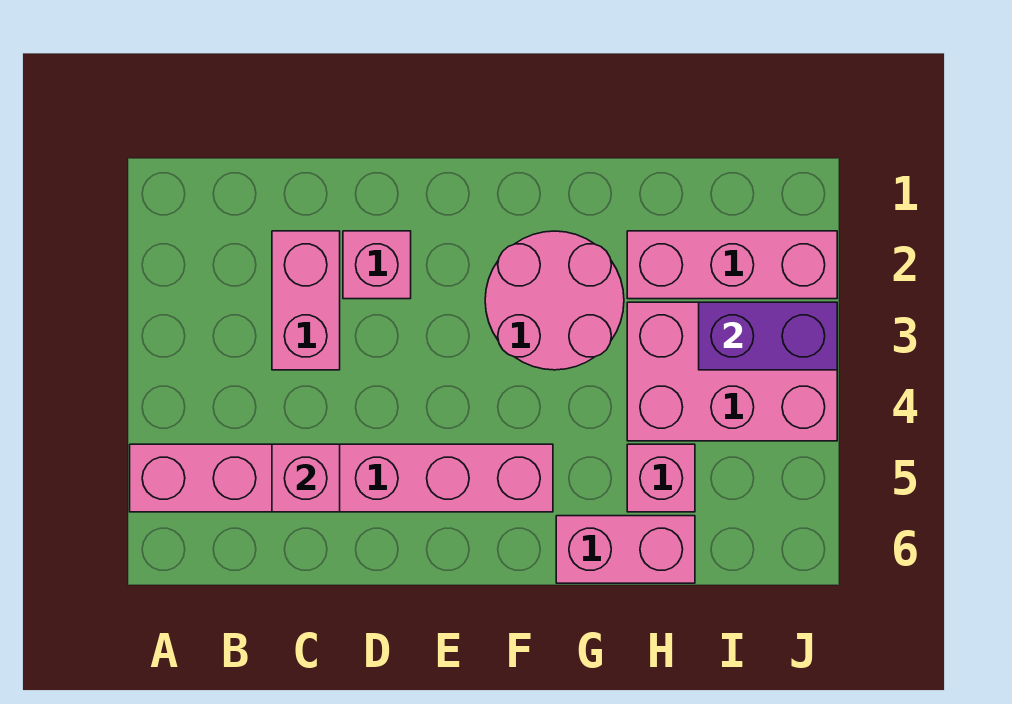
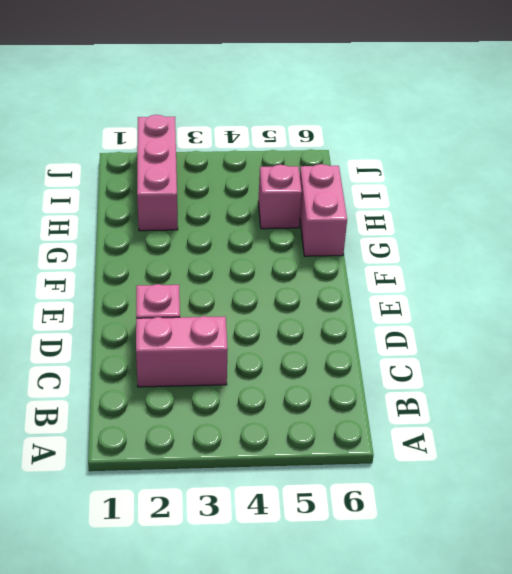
none -> pink 1x6 brick [130,444,553,512]
none -> pink 2x2 round brick [485,231,624,370]

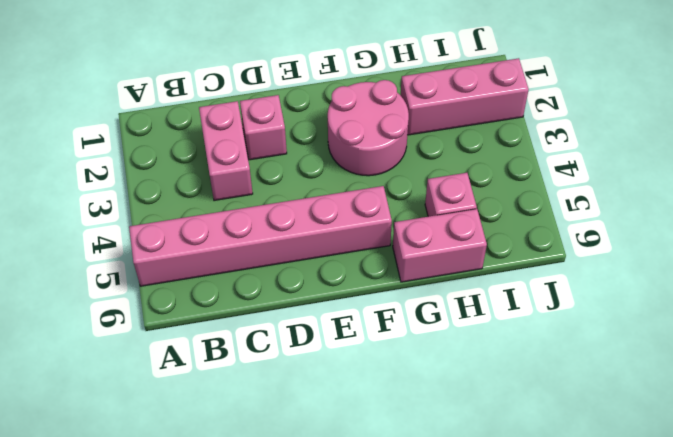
none -> pink 2x3 brick [627,302,837,441]
none -> pink 1x1 brick [272,444,340,512]

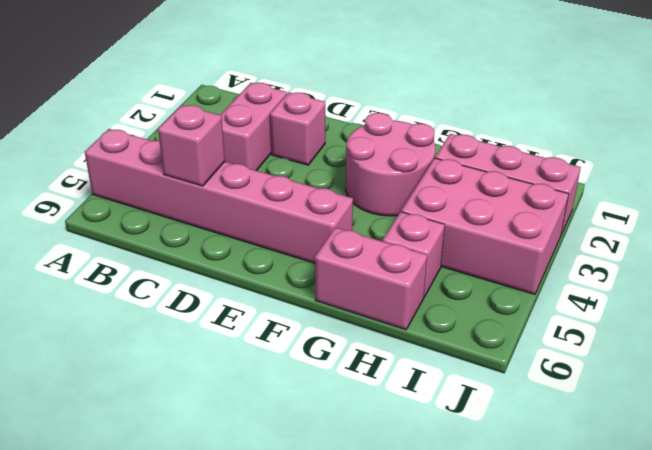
none -> purple 1x2 brick [699,302,837,370]

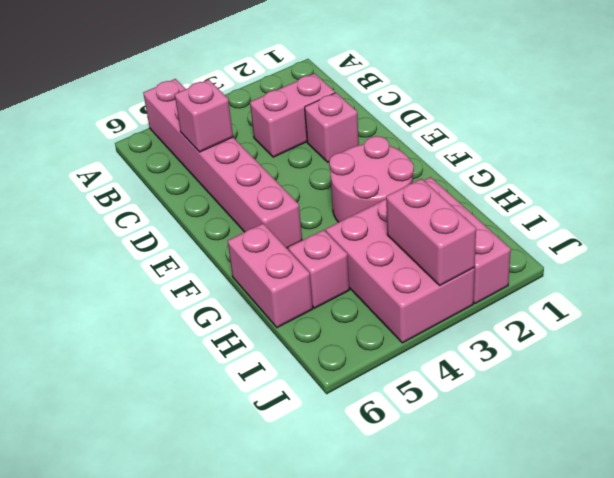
pink 1x2 brick [386,179,476,286] -> purple 1x2 brick [699,302,837,370]

